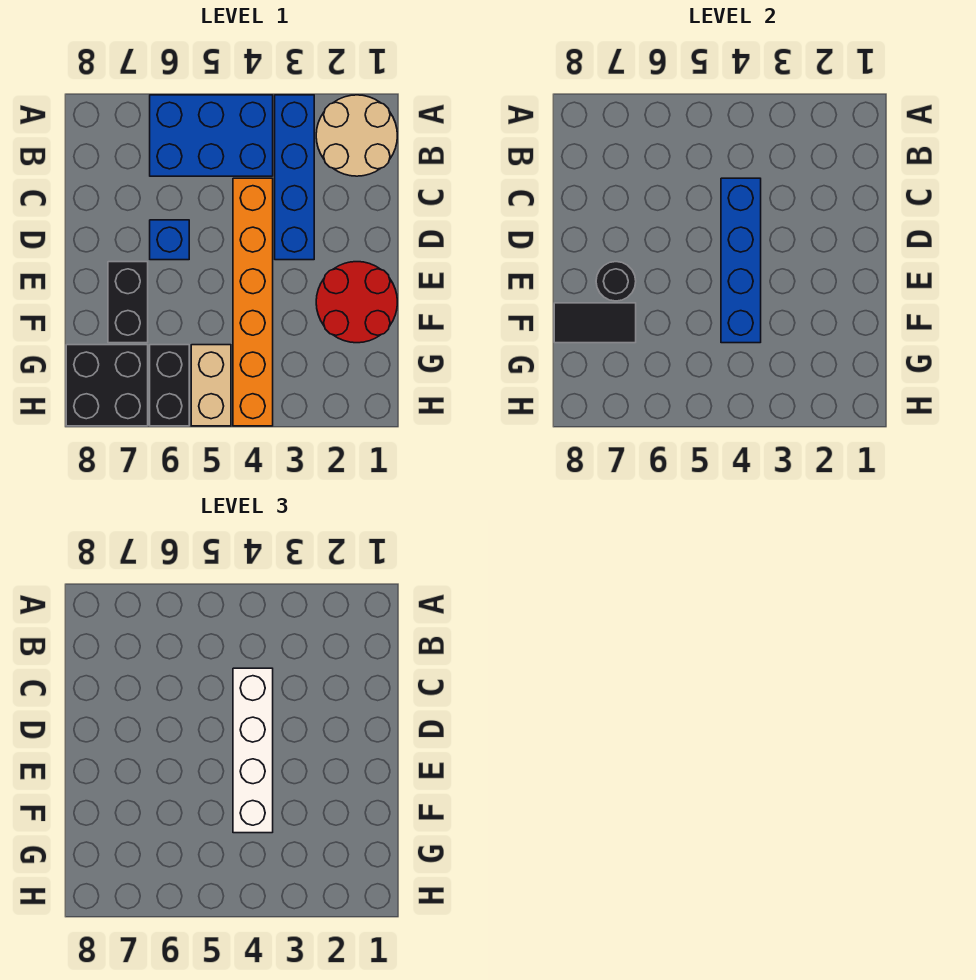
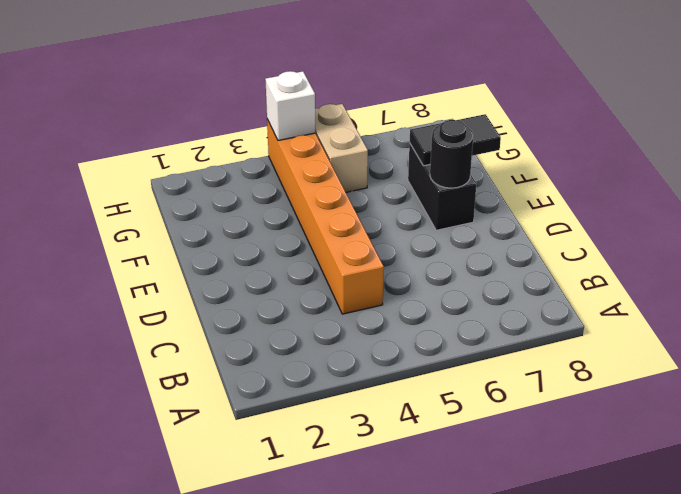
white 1x1 brick [265,71,316,141] -> none
none -> tan 2x2 round brick [316,95,397,176]
none -> blue 1x4 brick [275,95,314,260]
none -> blue 2x3 brick [150,95,273,176]

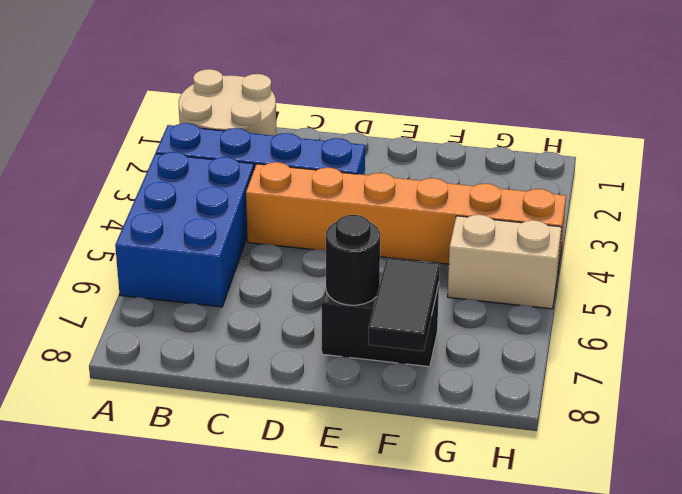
none -> blue 1x1 brick [150,220,189,260]
none -> red 2x2 round brick [316,262,397,343]
none -> black 1x2 brick [150,345,189,426]

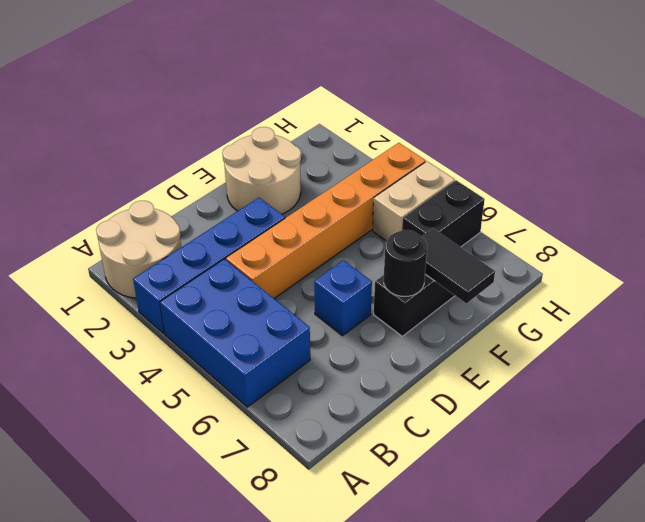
tan 2x2 round brick [222,127,301,214] -> red 2x2 round brick [316,262,397,343]
none -> black 2x2 brick [66,345,148,426]
none -> blue 1x4 brick [721,178,761,343]
none -> white 1x4 brick [233,668,273,833]

